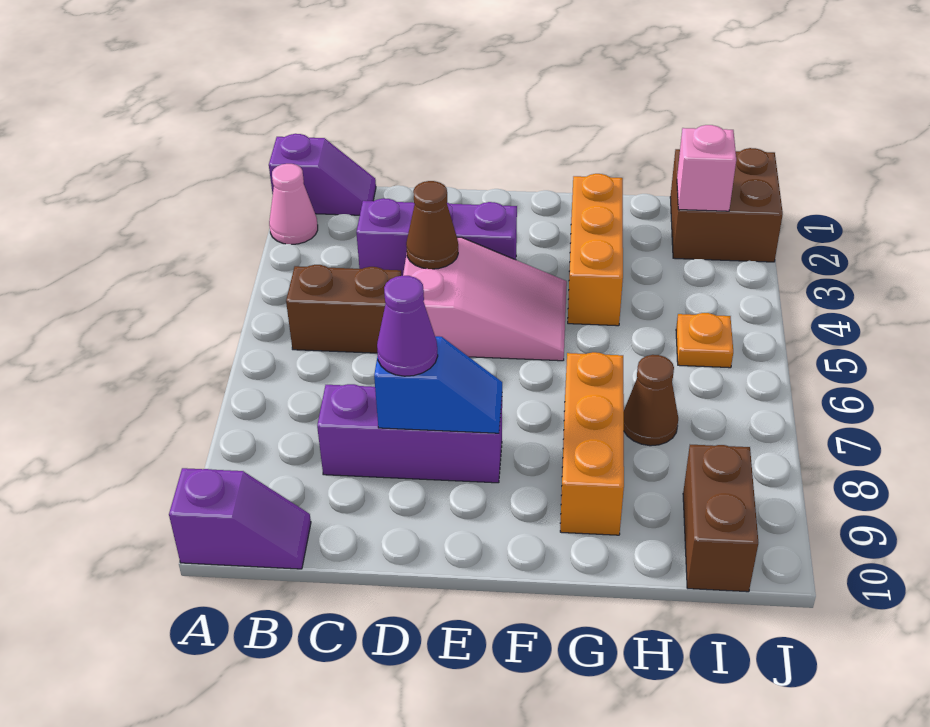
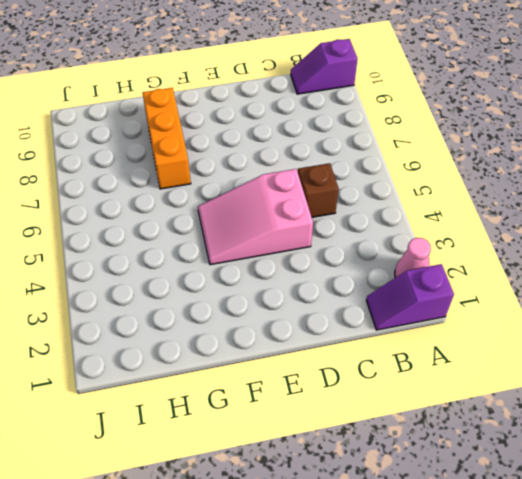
brown 1x1 brick [298,163,339,217] -> brown 1x2 brick [286,265,402,353]
none -> purple 1x3 brick [356,198,517,276]
none -> purple 1x3 brick [317,384,502,483]
none -> orange 1x3 brick [568,174,623,326]

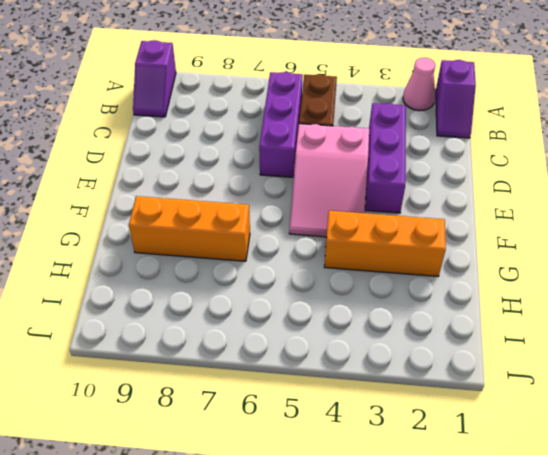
purple 1x3 brick [259,72,303,177] -> purple 1x3 brick moved to [317,384,502,483]
none -> brown 1x1 cone [624,355,678,446]
none -> brown 2x2 brick [670,148,783,262]
none -> orange 1x1 plate [676,313,733,368]

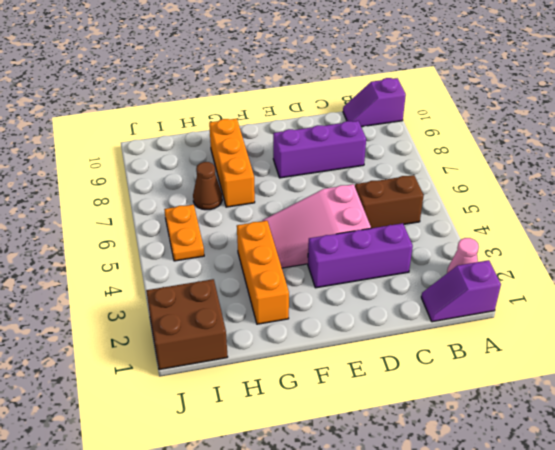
orange 1x2 plate [164,205,204,261] -> orange 1x1 plate [676,313,733,368]
none -> brown 1x2 brick [683,445,758,592]
none -> brown 1x1 cone [406,181,458,269]
none -> blue 1x2 slope [374,336,502,433]

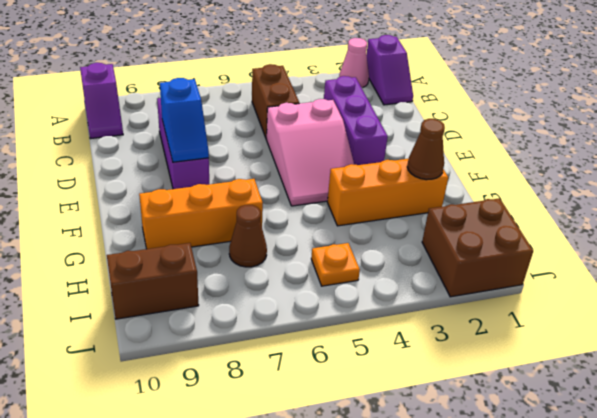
brown 1x1 cone [407,119,445,180] -> brown 1x1 cone moved to [406,181,458,269]
none -> pink 1x1 brick [677,125,736,211]
none -> purple 1x1 cone [377,276,438,376]

